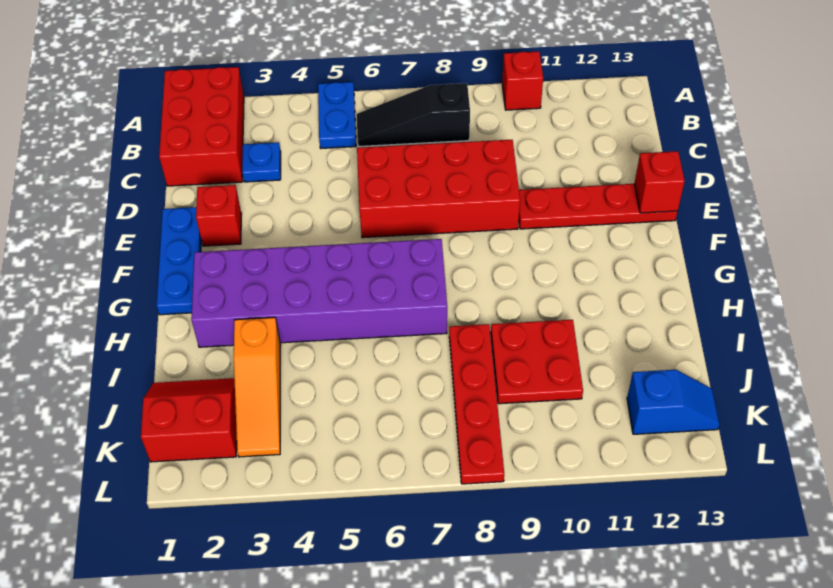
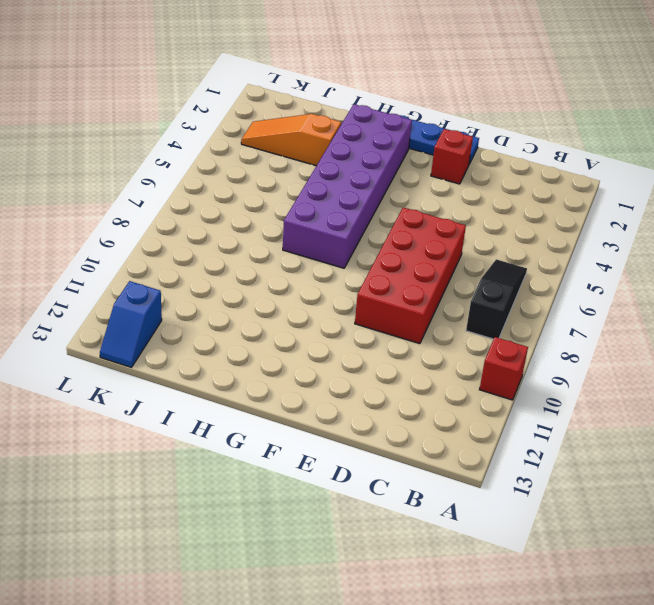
none -> red 2x3 brick [159,67,244,186]
none -> blue 1x2 plate [318,82,356,148]
none -> blue 1x1 plate [242,142,281,182]

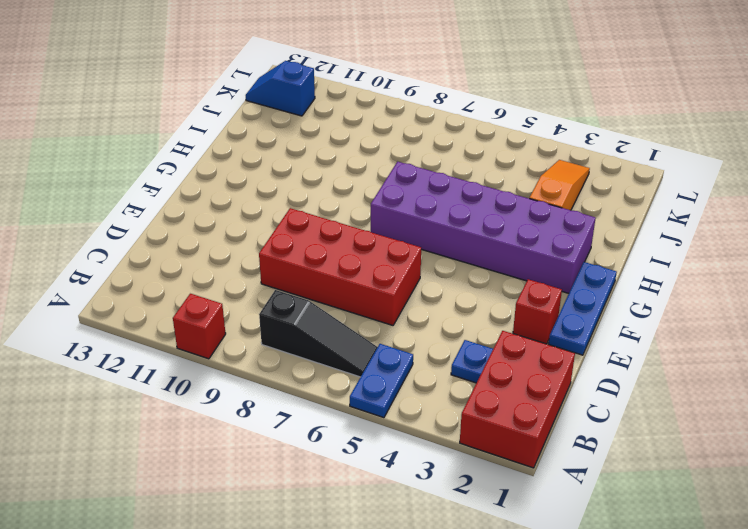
none -> red 1x4 plate [519,184,678,229]
none -> red 1x4 plate [449,324,504,484]
none -> red 2x2 plate [491,320,583,404]

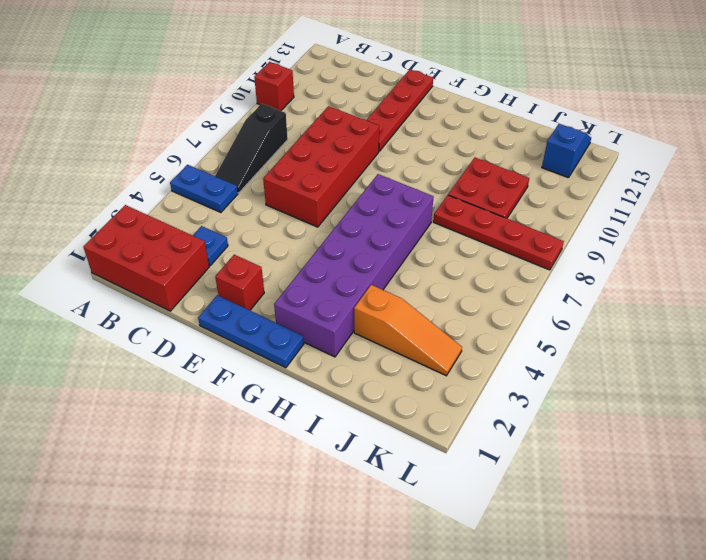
none -> red 2x2 slope [141,378,237,462]
none -> red 1x1 brick [635,151,685,213]

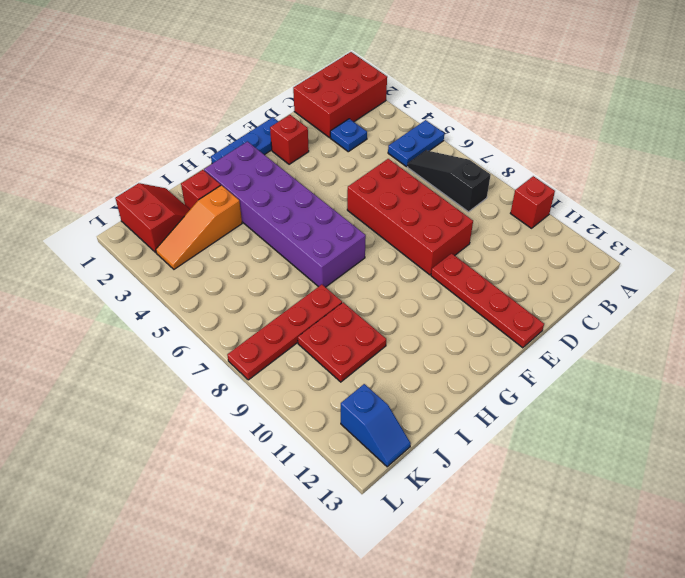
red 1x1 brick [181,170,221,209] -> red 1x1 brick moved to [635,151,685,213]

